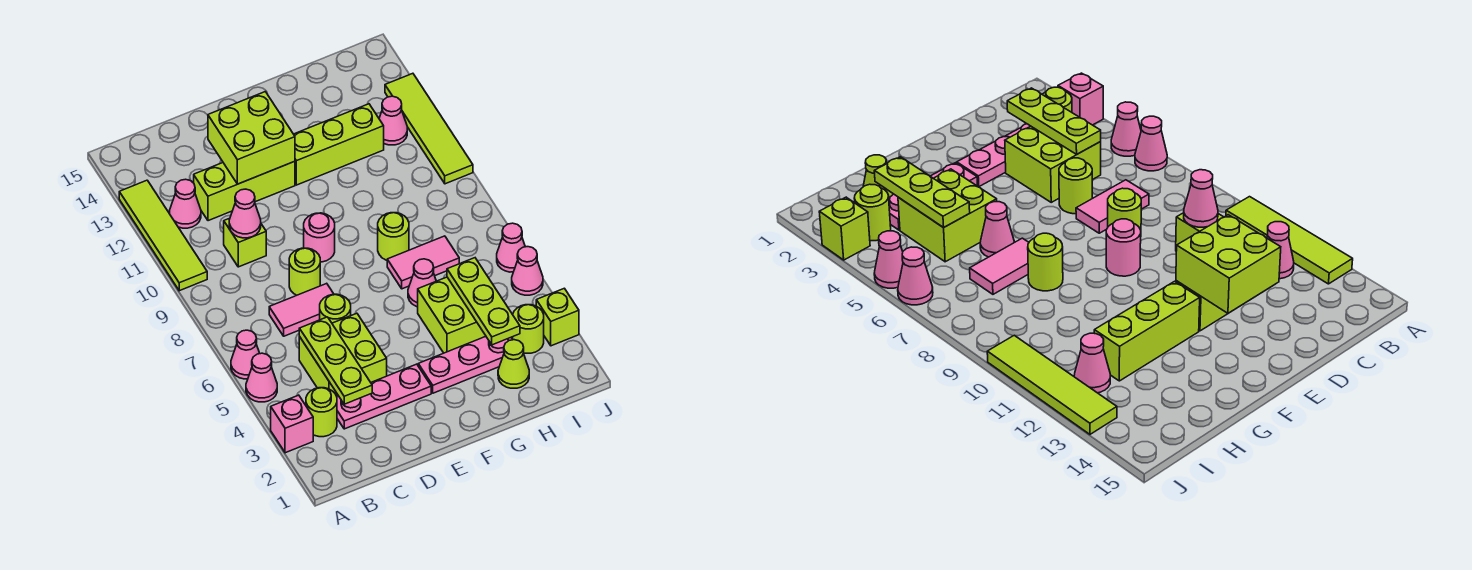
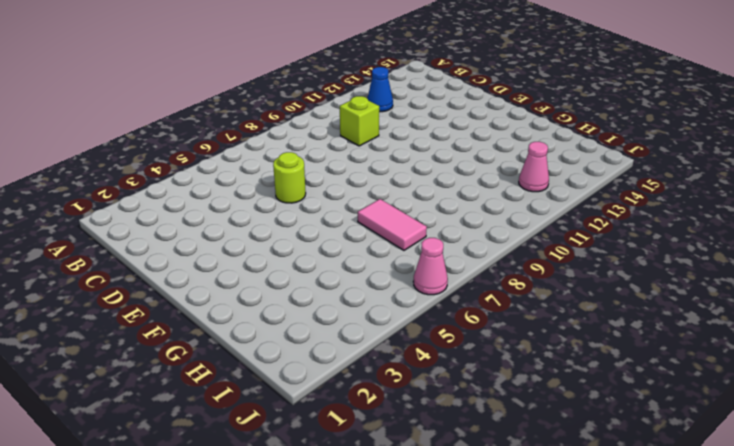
blue 1x1 cone [367,67,393,112] -> pink 1x1 cone [170,179,201,228]
none -> pink 1x1 brick [271,395,313,453]
none -> pink 1x1 cone [246,353,277,402]
none -> pink 1x1 cone [231,330,260,379]
none -> lime 1x4 tile [119,180,207,291]

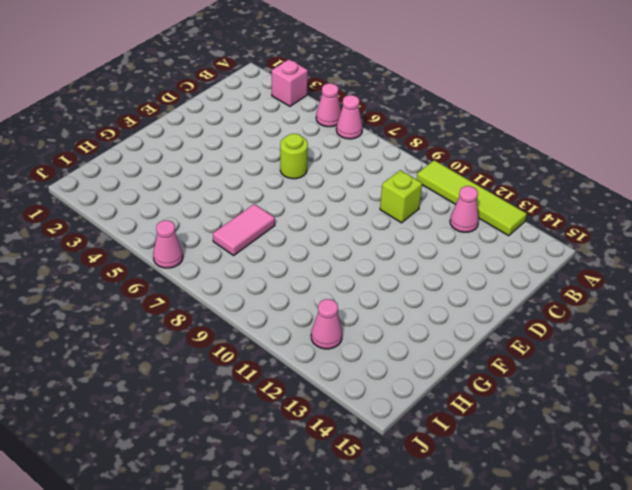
none -> lime 1x1 round brick [306,388,337,437]
none -> pink 1x3 plate [337,364,431,429]
none -> lime 2x2 brick [299,313,387,396]
none -> pink 1x2 tile [269,283,333,336]

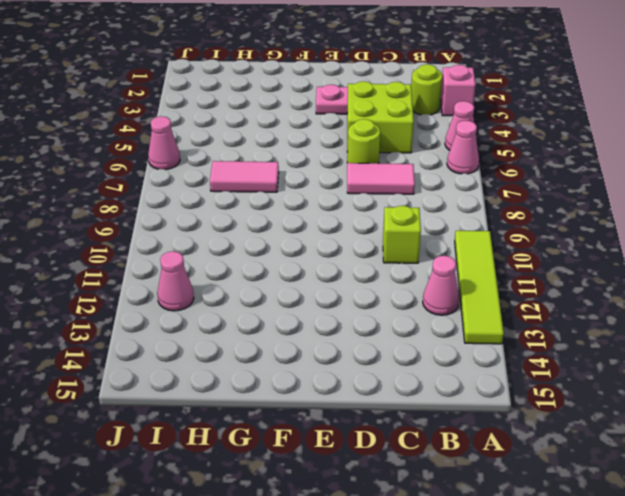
none -> lime 1x3 brick [194,161,295,221]
none -> lime 1x1 round brick [289,248,320,295]
none -> pink 1x1 round brick [304,213,335,262]
none -> pink 1x3 plate [418,336,513,393]

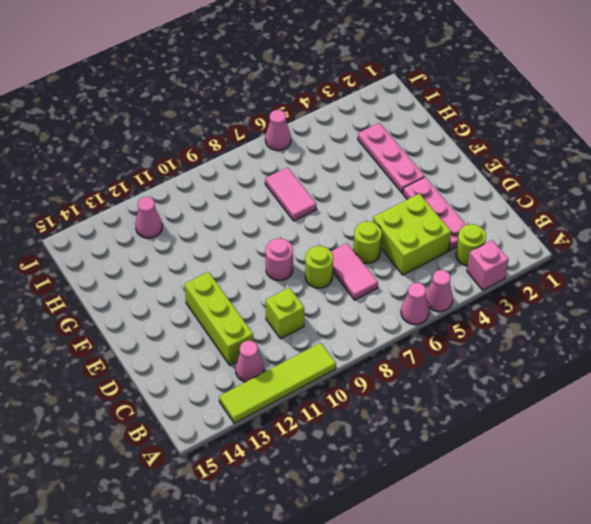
none -> lime 1x3 brick [294,104,384,185]
none -> lime 2x2 brick [418,277,486,353]
none -> pink 1x1 cone [408,259,436,307]
none -> lime 1x1 round brick [378,213,409,260]

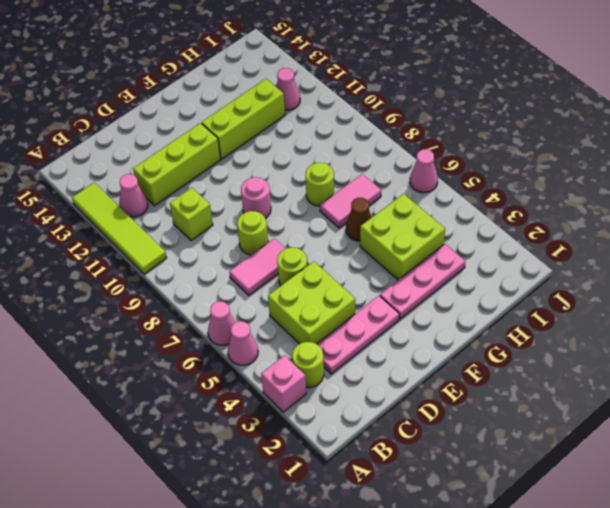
brown 1x1 cone [346,198,372,241] -> pink 1x1 cone [408,259,436,307]
none -> lime 1x1 cone [498,340,529,388]
none -> lime 1x1 round brick [513,305,544,353]
none -> lime 1x1 brick [536,288,579,346]
none -> pink 1x1 cone [512,247,543,295]

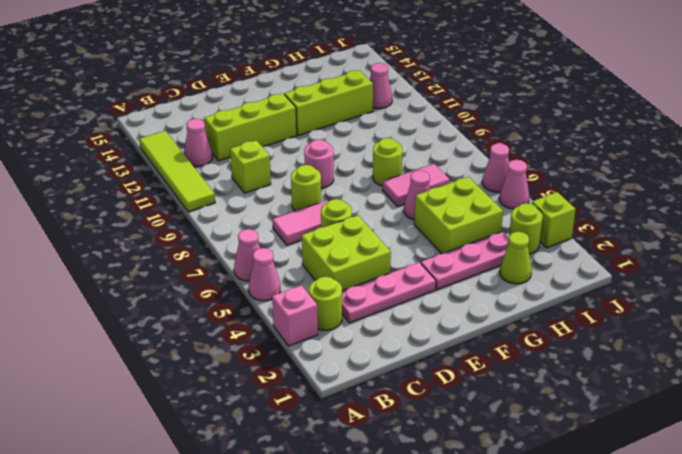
none -> lime 1x4 tile [385,73,473,184]
none -> lime 1x3 plate [299,317,372,404]
none -> pink 1x1 cone [229,189,261,238]
none -> lime 2x2 brick [208,92,295,184]

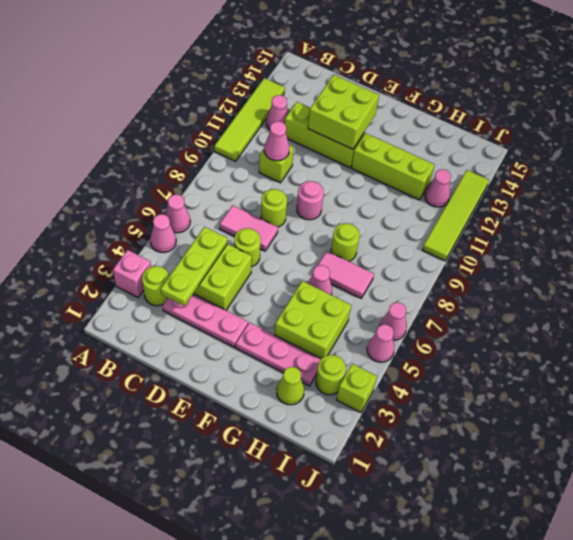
none -> lime 1x3 plate [447,258,520,345]

